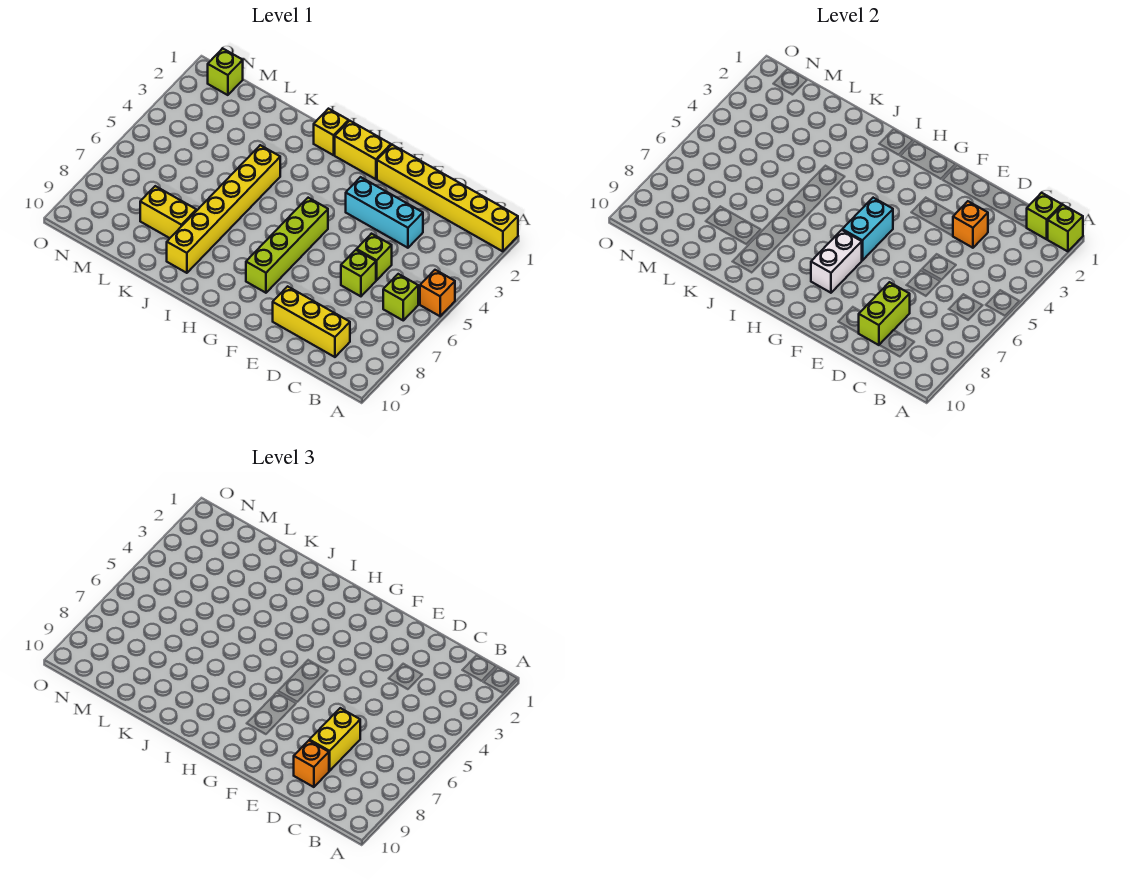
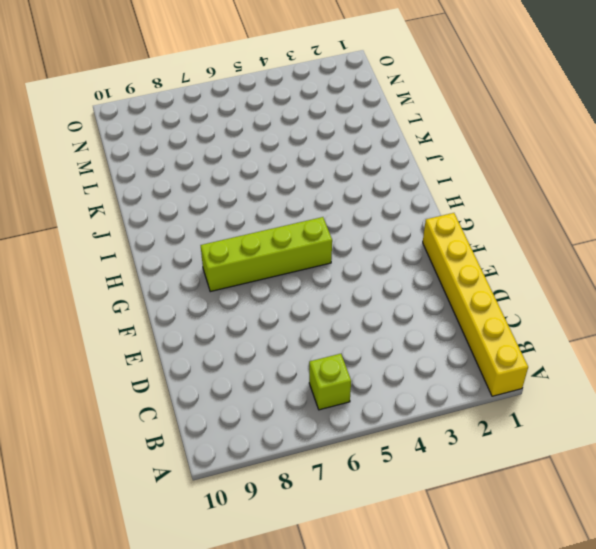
none -> orange 1x1 brick [420,270,455,316]
none -> yellow 1x3 brick [273,286,350,357]
none -> cyan 1x3 brick [346,177,423,248]

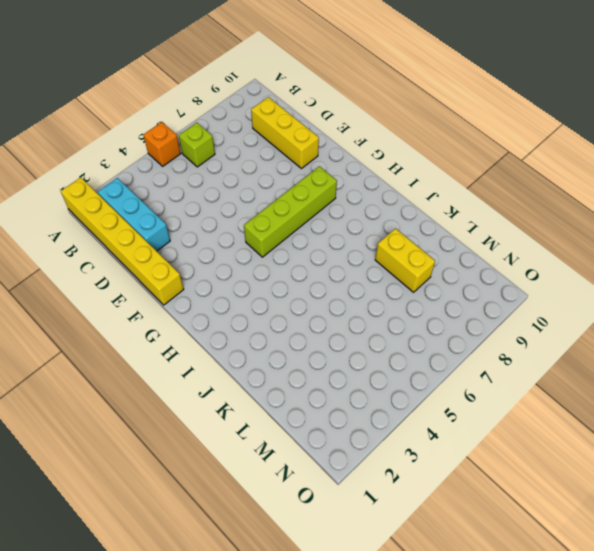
cyan 1x3 brick [98,178,170,251] -> cyan 1x3 brick moved to [346,177,423,248]
none -> lime 1x1 brick [357,234,392,280]
none -> lime 1x1 brick [341,250,376,296]
none -> yellow 1x2 brick [335,121,391,179]

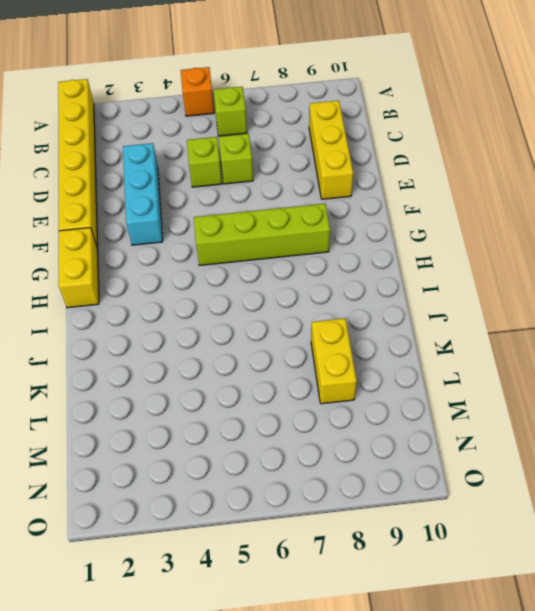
none -> yellow 1x1 brick [314,109,349,155]
none -> yellow 1x6 brick [167,145,280,273]
none -> lime 1x1 brick [208,49,243,95]

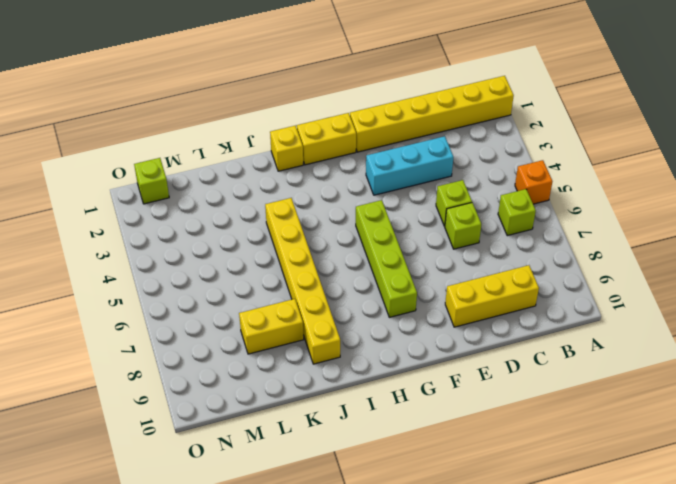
none -> lime 1x1 brick [1047,205,1083,251]
none -> lime 1x1 brick [1027,193,1062,239]
none -> orange 1x1 brick [953,201,988,248]

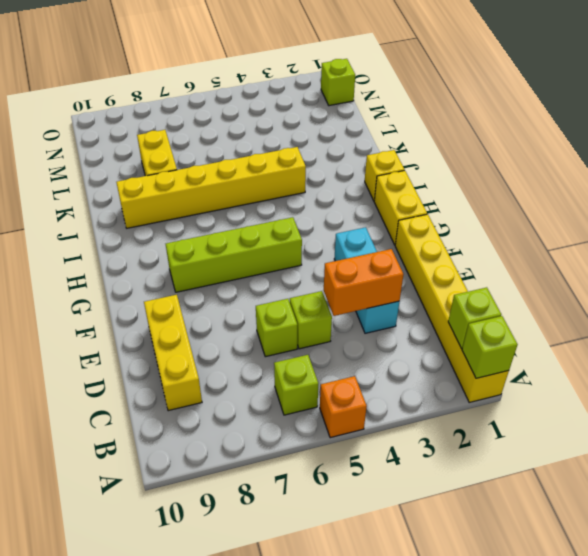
orange 1x2 brick [324,249,404,316] -> orange 1x1 brick [953,201,988,248]
none -> lime 1x2 brick [859,282,910,345]
none -> cyan 1x2 brick [842,198,893,260]
none -> white 1x2 brick [811,230,862,293]

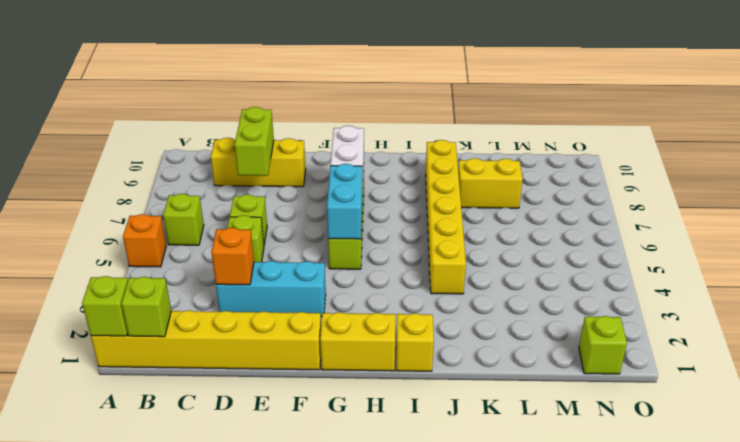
none -> yellow 1x2 brick [309,708,360,771]
none -> orange 1x1 brick [294,741,329,787]

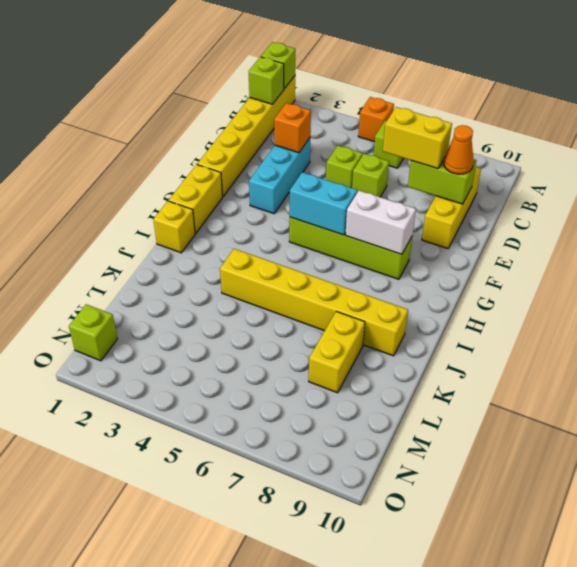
orange 1x1 cone [444,125,474,174] -> orange 1x1 brick [294,741,329,787]

